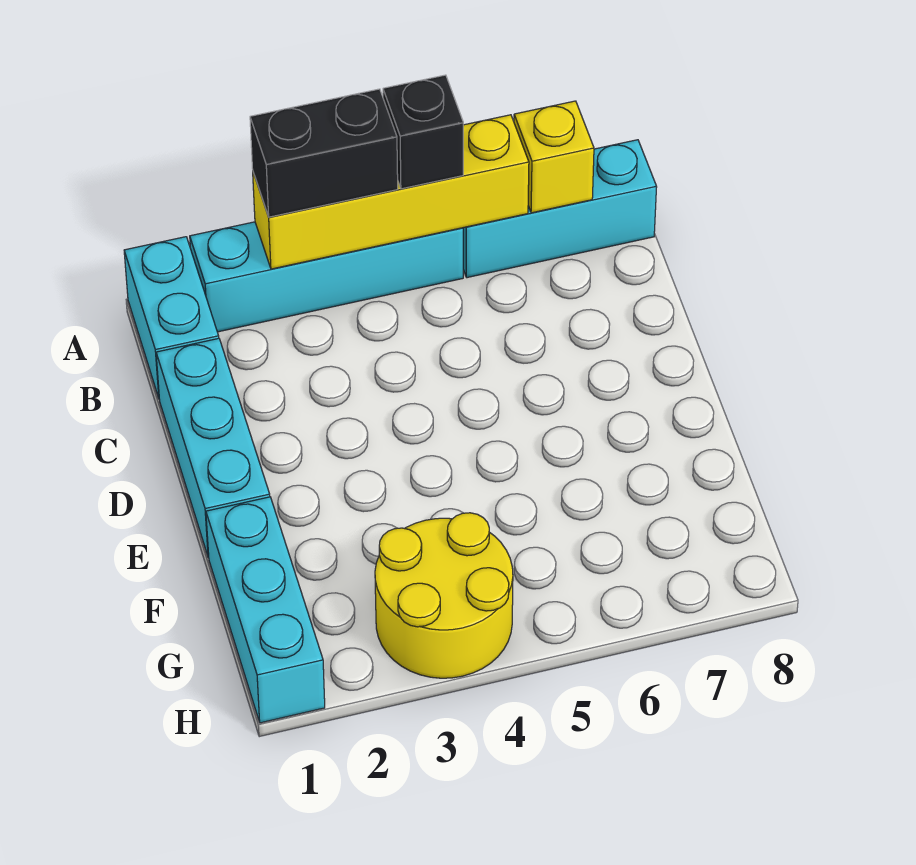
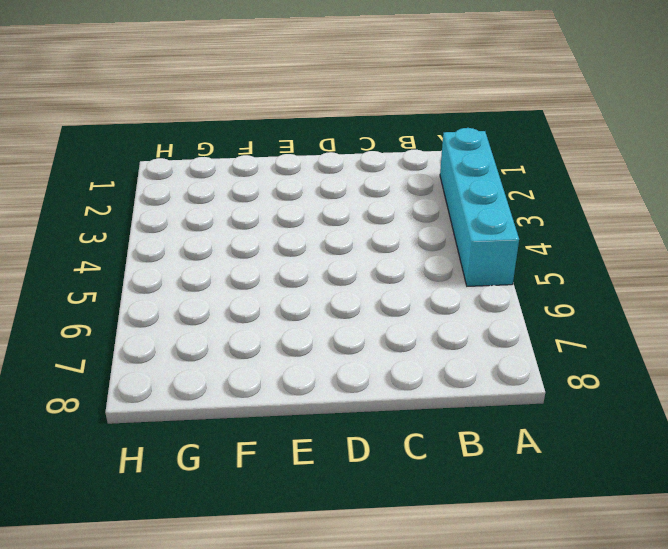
none -> cyan 1x2 brick [124,237,219,398]
none -> cyan 1x3 brick [463,140,657,278]

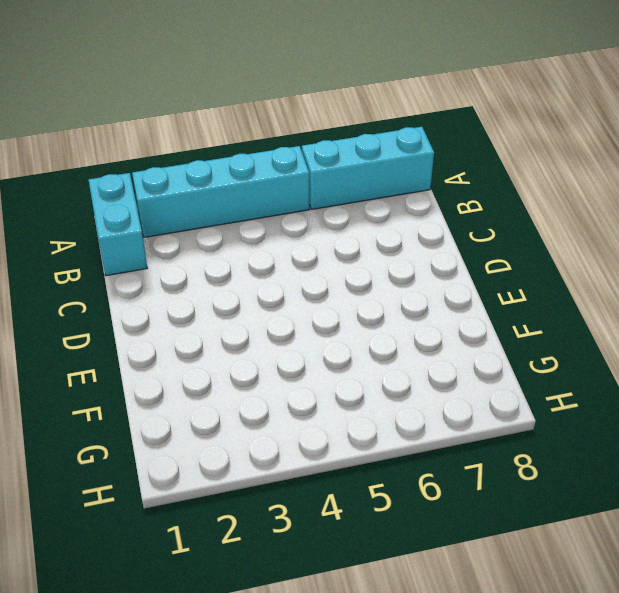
none -> cyan 1x3 brick [156,338,270,557]
none -> cyan 1x3 brick [206,497,325,723]

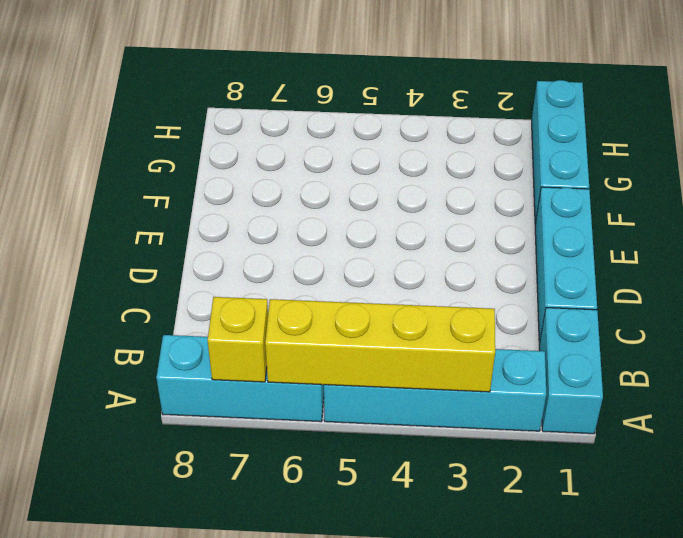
none -> yellow 2x2 round brick [375,513,513,678]
none -> black 1x2 brick [250,89,398,217]

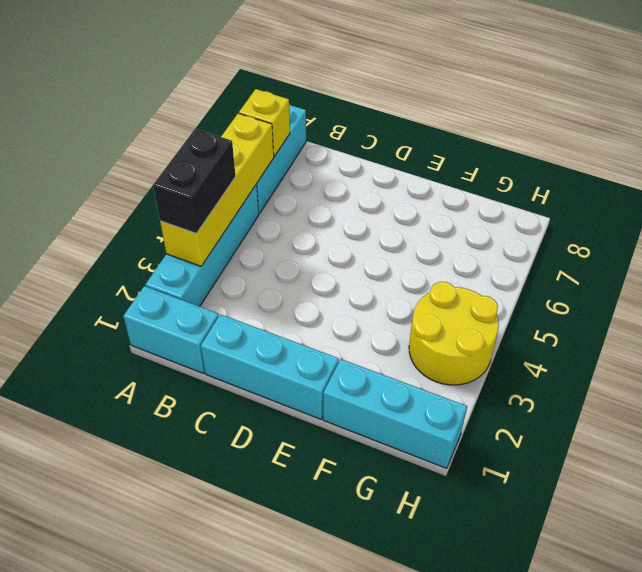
none -> black 1x1 brick [383,75,463,189]

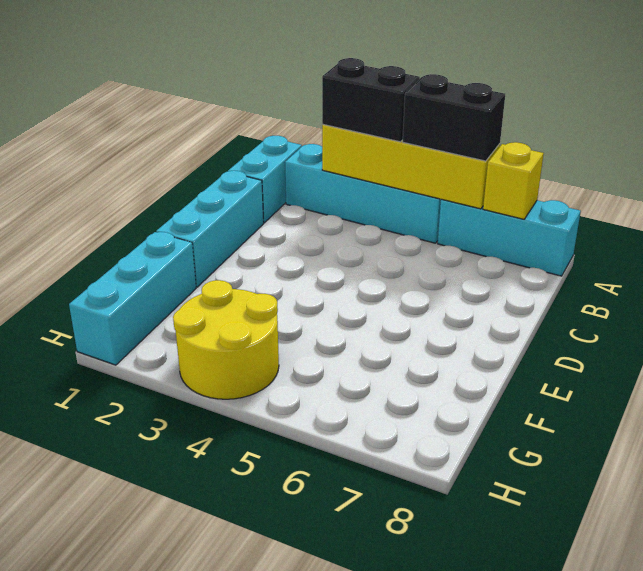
black 1x2 brick [403,74,505,161] -> black 1x1 brick [383,75,463,189]

